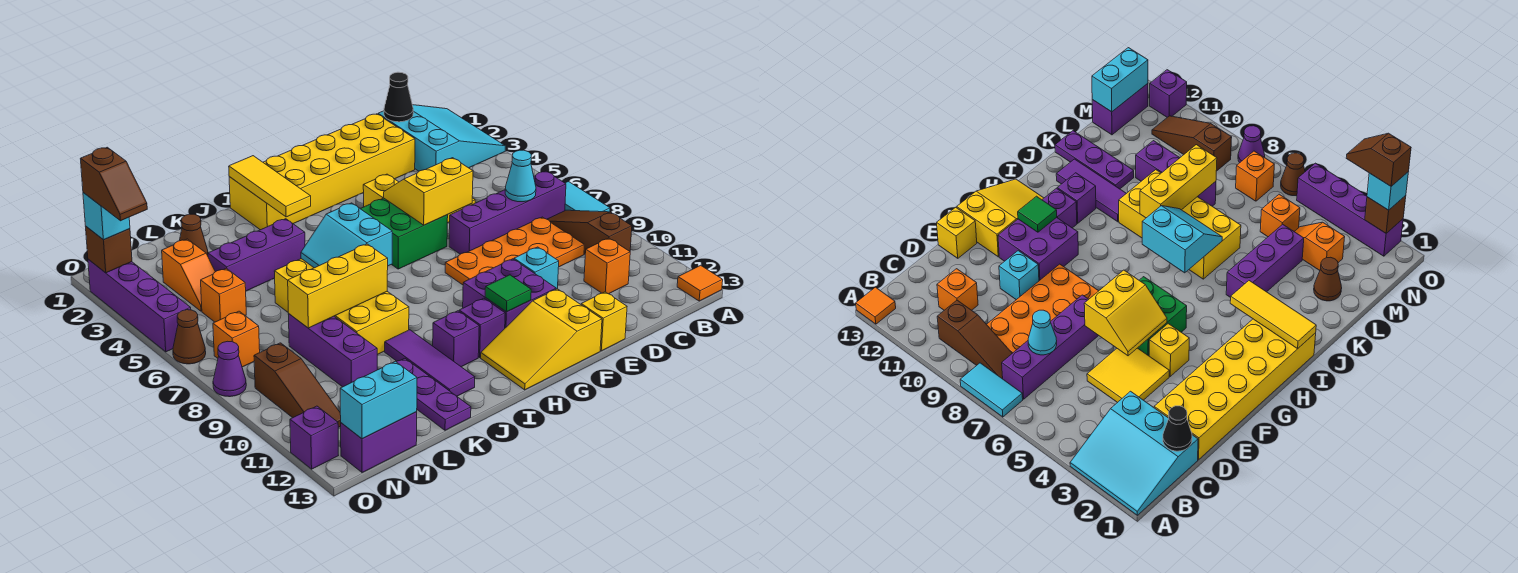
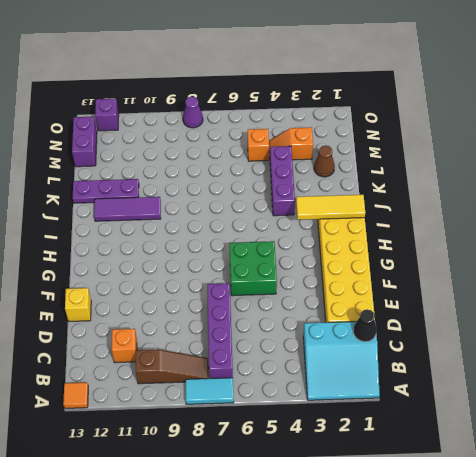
none -> orange 2x4 plate [445,217,584,285]
none -> yellow 2x2 tile [1087,348,1169,403]
none -> cyan 1x1 brick [514,247,559,289]
none -> yellow 1x1 brick [363,174,399,207]

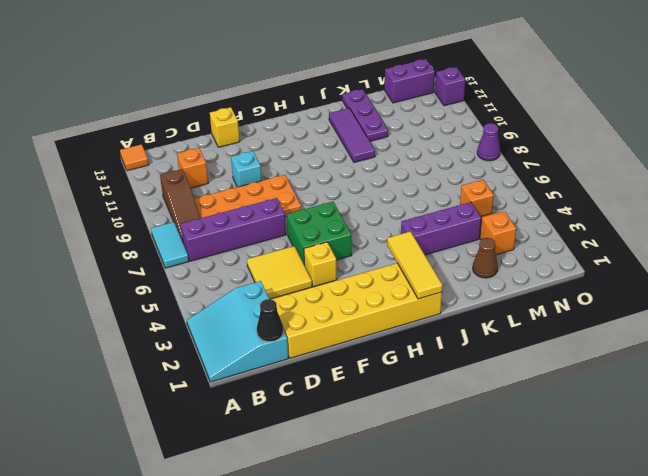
none -> purple 2x2 brick [463,259,556,328]
none -> yellow 2x3 slope [481,289,602,390]
none -> purple 1x1 brick [459,298,505,357]
none -> purple 1x1 brick [433,311,479,367]

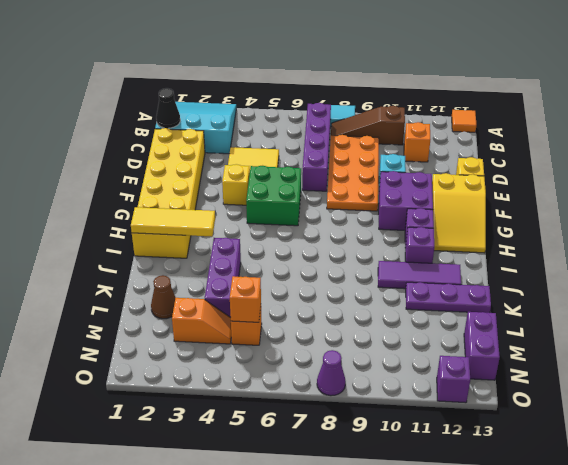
orange 1x1 brick [230,276,261,322] -> orange 1x1 brick moved to [213,311,260,367]
none -> yellow 2x4 brick [274,259,409,355]
none -> purple 1x3 brick [288,314,377,387]
none -> brown 1x3 slope [254,343,341,428]
none -> purple 1x4 brick [88,259,191,352]

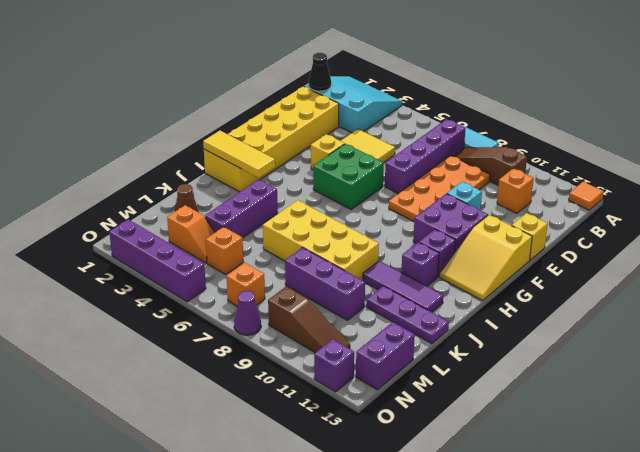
none -> brown 1x1 cone [173,310,206,364]
none -> cyan 1x1 cone [505,150,536,202]
none -> yellow 2x2 slope [384,158,473,225]
none -> green 1x1 tile [485,275,531,312]

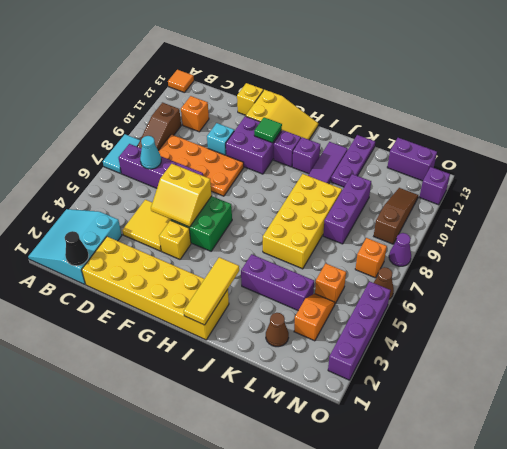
none -> cyan 2x2 slope [301,203,392,268]
none -> yellow 1x3 brick [288,244,388,328]
none -> cyan 1x2 brick [340,361,417,439]
none -> brown 1x1 brick [85,226,132,273]

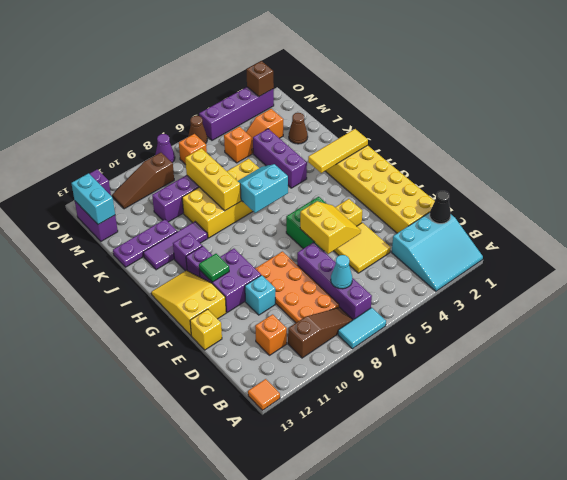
none -> cyan 1x1 brick [83,193,130,240]
none -> brown 1x2 slope [81,147,147,221]

